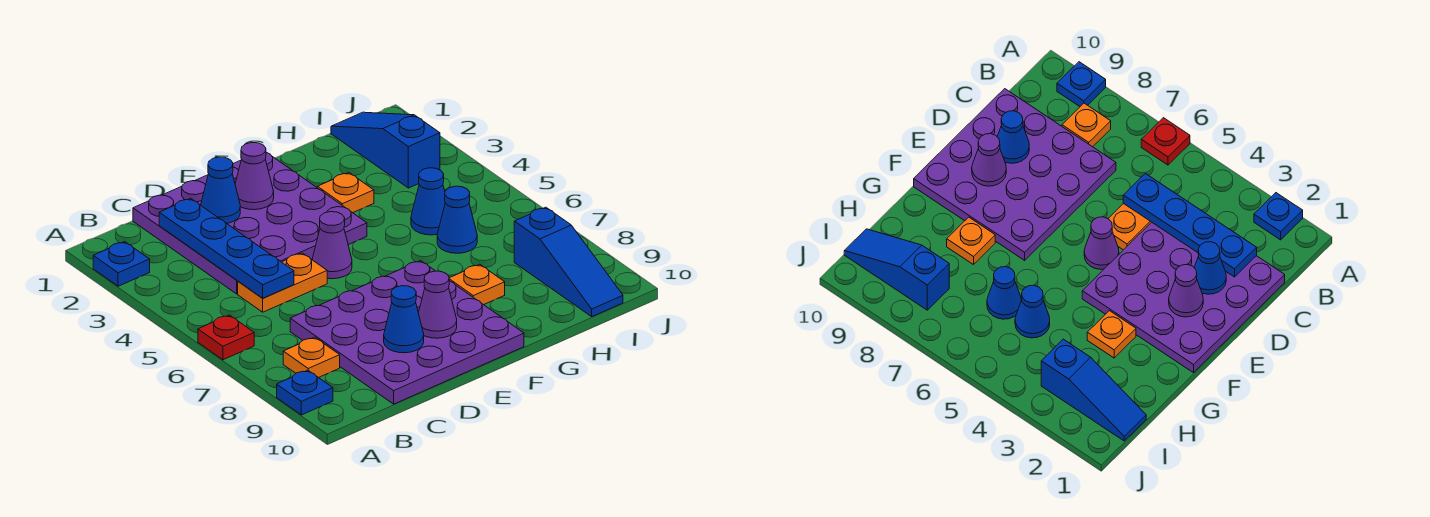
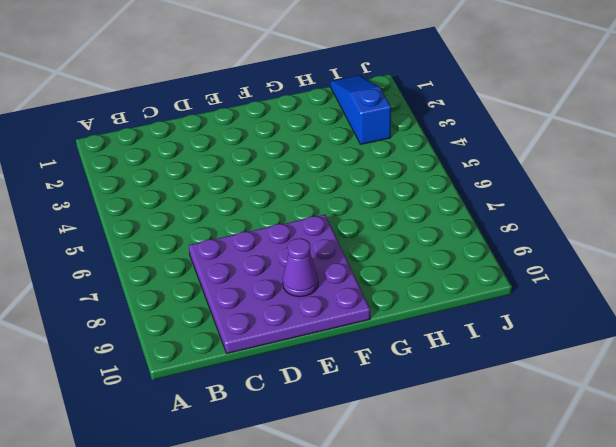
none -> blue 1x1 plate [93,242,150,286]
none -> red 1x1 plate [198,315,254,360]
none -> blue 1x1 plate [277,370,333,415]

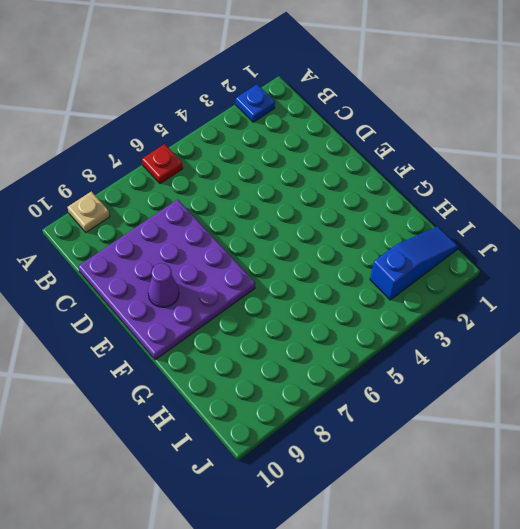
tan 1x1 plate [68,191,110,232] -> blue 1x1 plate [277,370,333,415]
none -> orange 1x1 plate [283,337,340,378]
none -> purple 4x4 plate [133,152,367,294]
none -> orange 1x2 plate [238,253,327,312]

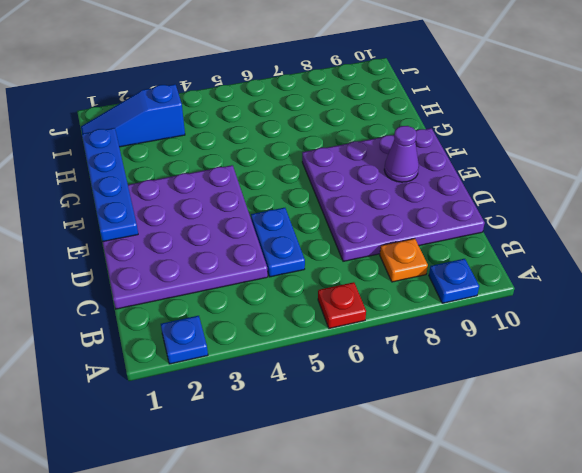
blue 1x2 plate [251,208,305,277] -> orange 1x2 plate [238,253,327,312]
blue 1x4 plate [82,128,138,242] -> blue 1x4 plate turned to [159,198,294,298]
none -> purple 1x1 cone [312,212,352,279]
none -> orange 1x1 plate [317,173,374,213]
none -> orange 1x1 plate [449,264,505,305]

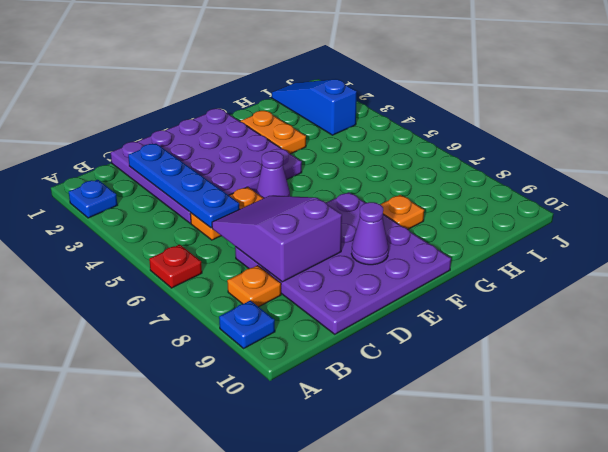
purple 2x3 slope [212,196,342,282] -> none
orange 1x2 plate [241,111,306,154] -> orange 1x1 plate [317,173,374,213]
none -> blue 1x1 cone [411,168,445,235]
none -> blue 1x1 cone [437,186,477,253]
none -> blue 1x3 slope [514,207,623,317]

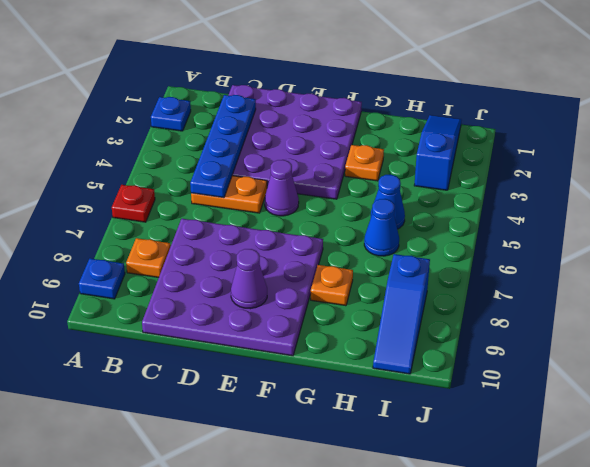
none -> blue 1x1 cone [201,157,240,223]
none -> blue 1x1 cone [384,286,424,353]
none -> purple 1x1 cone [235,143,274,210]

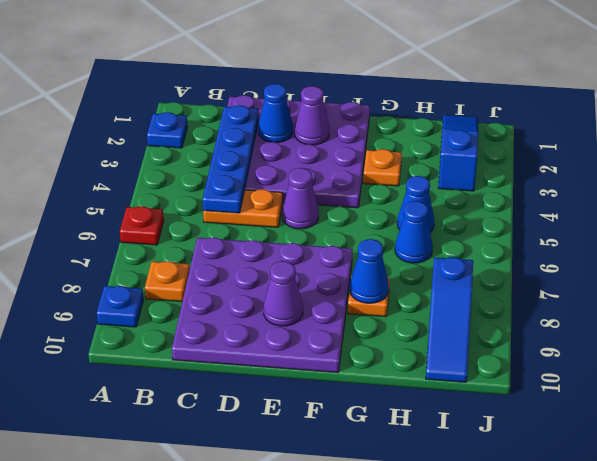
blue 1x1 cone [350,239,389,303] -> blue 1x1 cone moved to [384,286,424,353]

